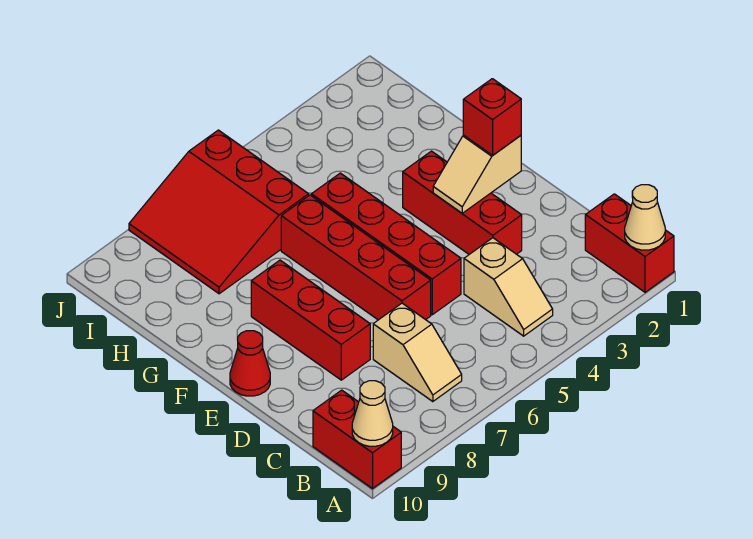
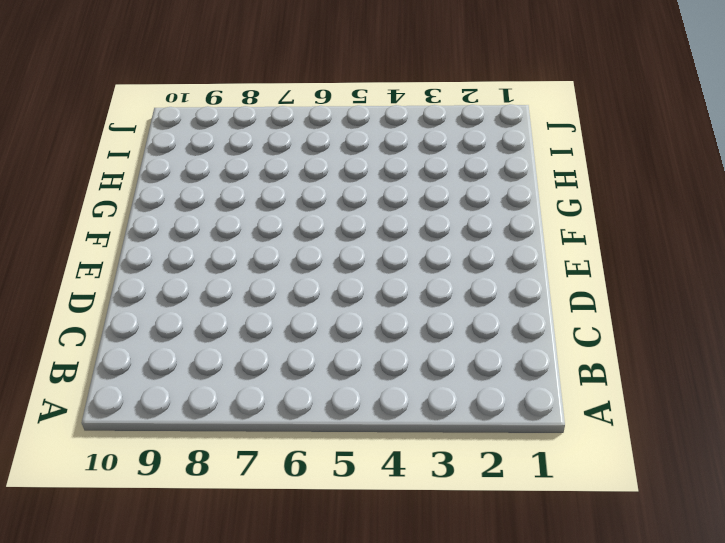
none -> red 1x2 brick [585,194,674,292]
none -> red 1x2 brick [313,390,401,488]
none -> tan 1x2 slope [464,238,553,336]

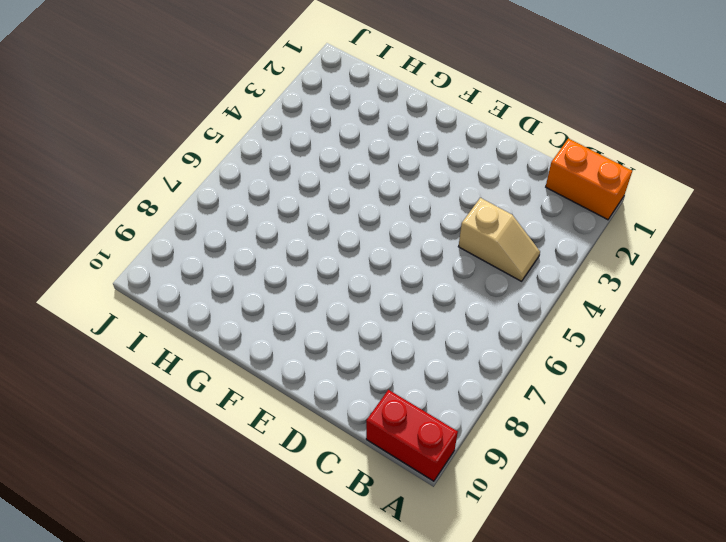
orange 1x2 brick [546,138,632,220] -> red 1x2 brick [585,194,674,292]
none -> tan 1x2 slope [373,303,462,402]
none -> red 1x3 brick [403,151,522,254]
none -> red 1x4 brick [311,173,461,315]

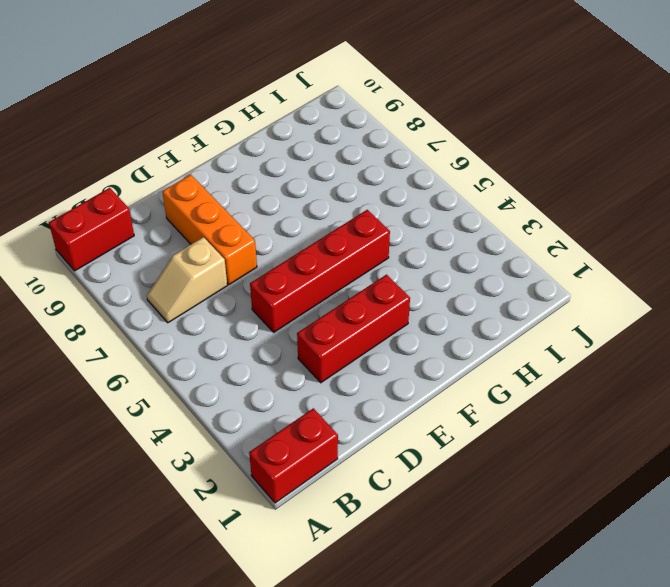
orange 1x3 brick [162,175,257,285] -> red 1x3 brick [251,260,370,380]
none -> tan 1x2 slope [464,238,553,336]
none -> red 1x4 brick [281,195,431,320]
none -> red 1x1 cone [230,331,270,396]

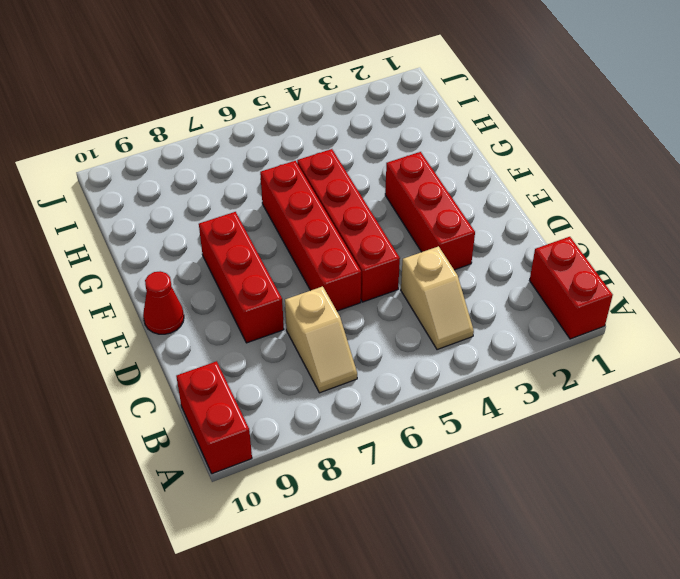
none -> red 3x3 slope [129,130,309,294]
none -> tan 1x1 cone [625,185,665,250]
none -> tan 1x1 cone [352,381,393,446]

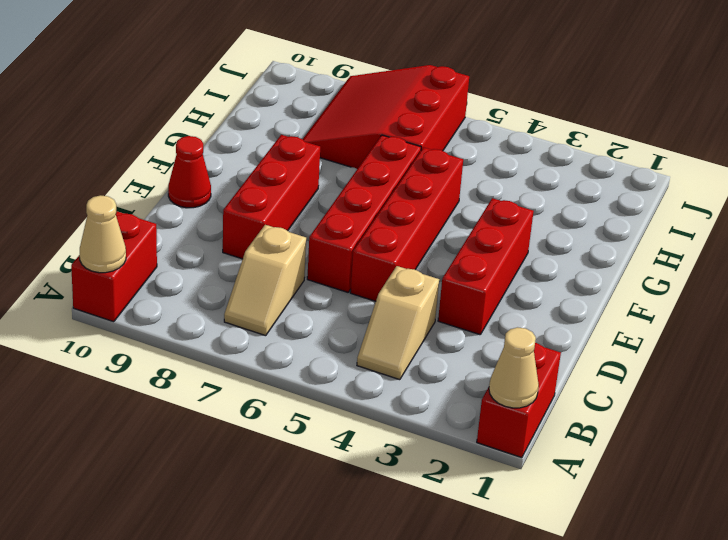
none -> tan 1x2 slope [433,135,521,213]
none -> red 1x1 brick [463,79,521,155]

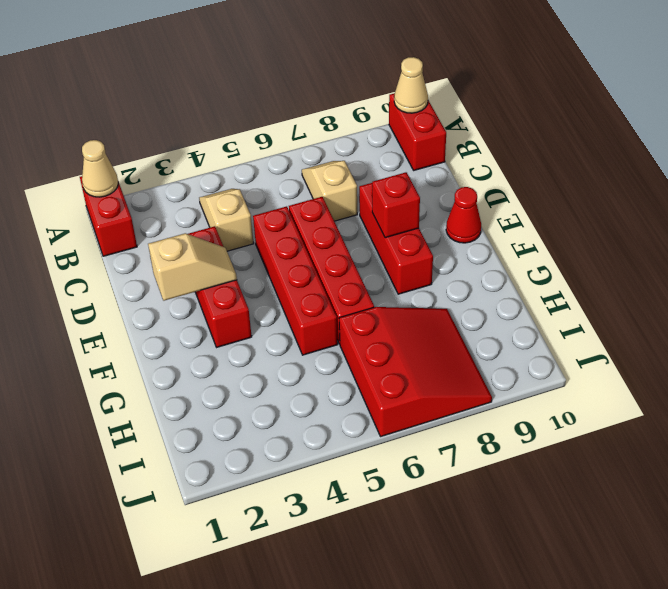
red 1x1 brick [372,172,420,238] -> red 1x1 brick moved to [463,79,521,155]

